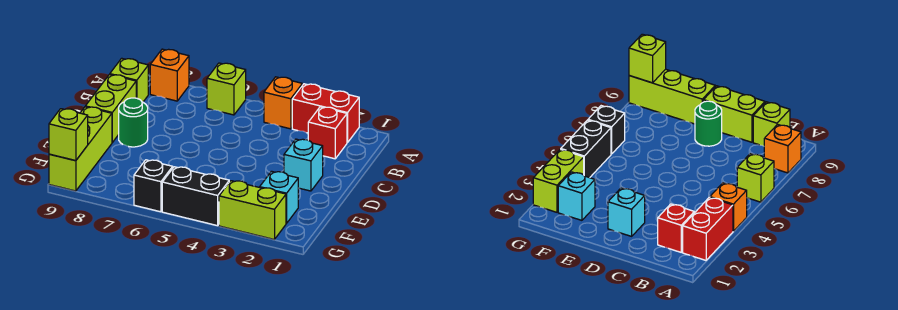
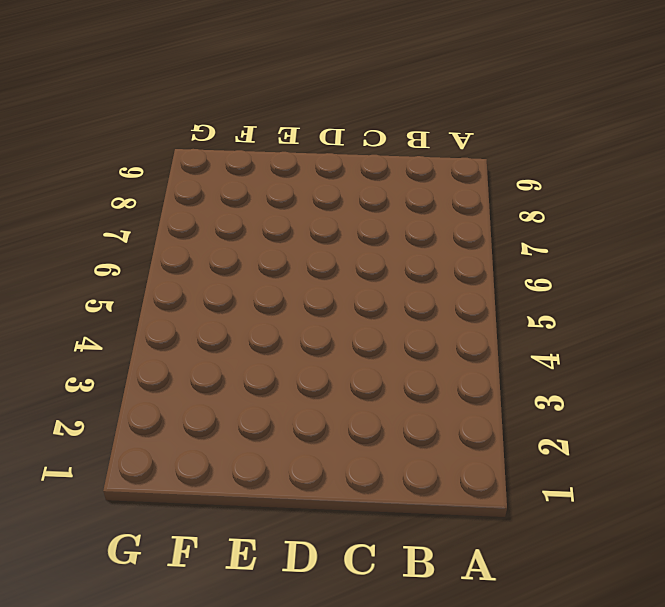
none -> red 1x2 brick [292,84,359,143]
none -> orange 1x1 brick [264,77,302,129]
none -> lime 1x1 brick [207,63,246,115]

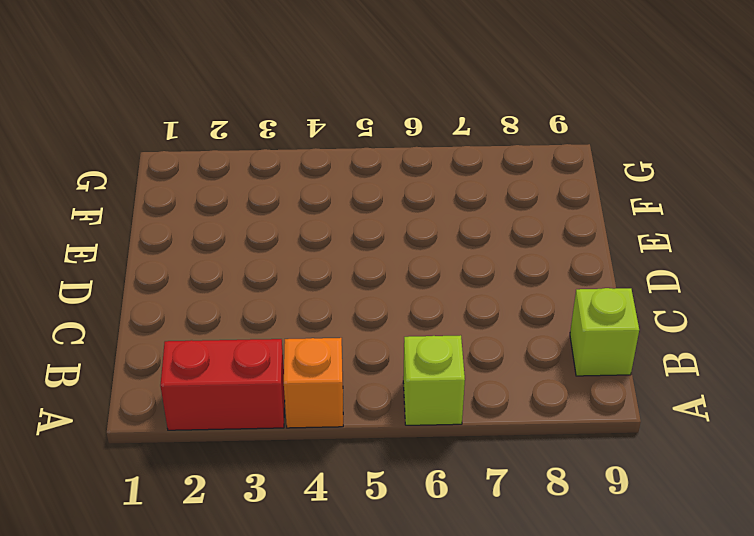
none -> orange 1x1 brick [150,49,189,101]
none -> red 1x1 brick [308,107,347,159]
none -> lime 1x2 brick [85,74,136,142]

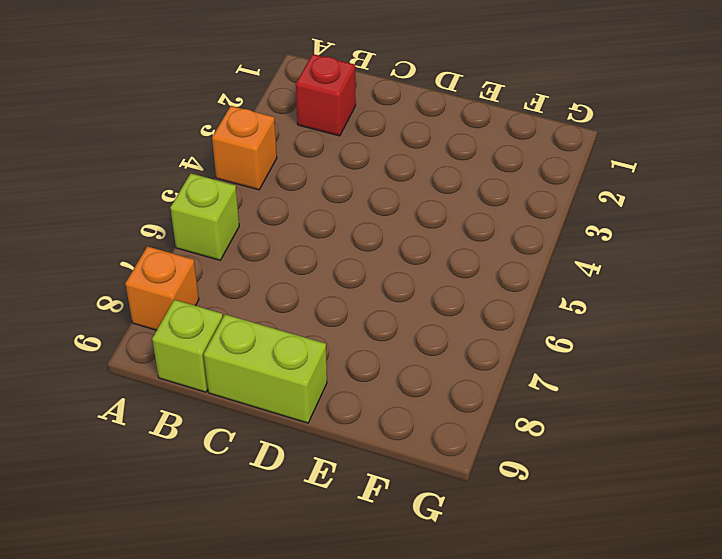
none -> red 1x2 brick [292,84,359,143]
none -> cyan 1x1 brick [284,139,323,191]
none -> green 1x1 round brick [119,98,148,147]

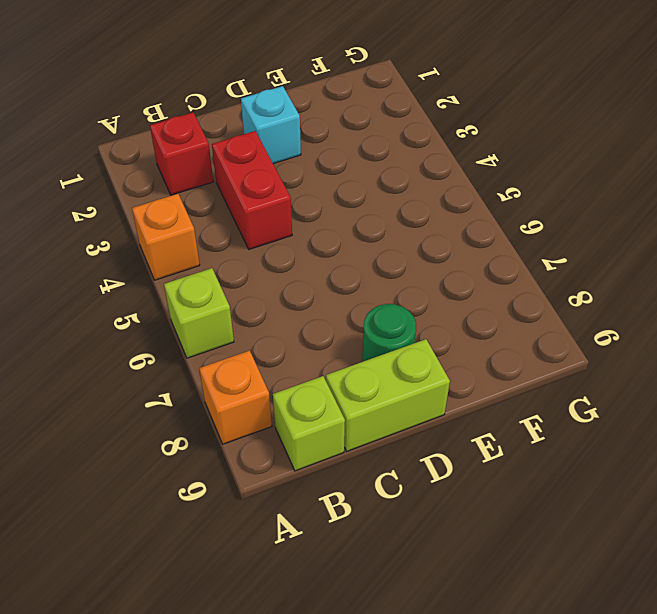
red 1x2 brick [212,131,292,249] -> red 1x2 brick moved to [292,84,359,143]
none -> lime 1x3 brick [49,107,112,191]
none -> cyan 1x1 brick [260,171,298,223]
none -> lime 1x2 brick [219,181,286,239]

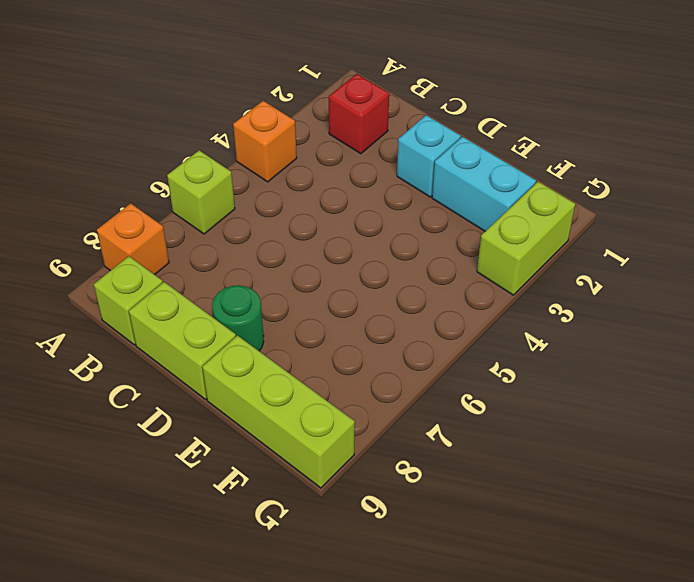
cyan 1x2 brick [432,137,536,231] -> cyan 1x1 brick [260,171,298,223]
none -> red 1x2 brick [292,84,359,143]
none -> black 1x2 brick [162,167,229,226]
none -> black 1x1 brick [134,160,173,212]

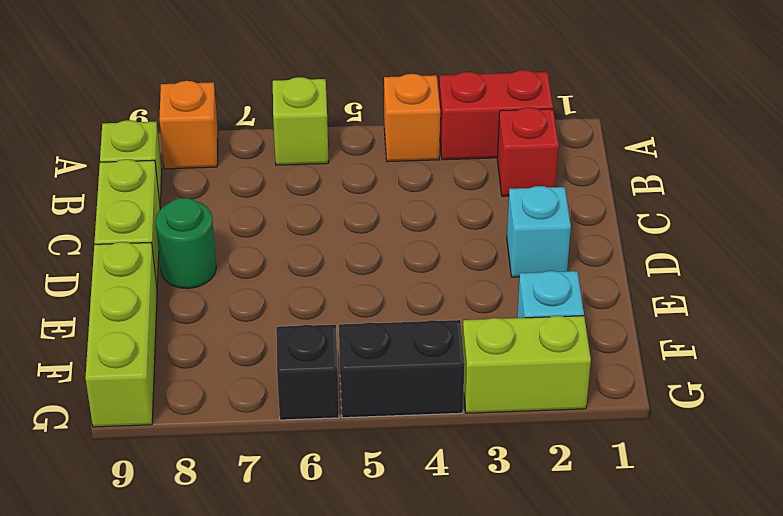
none -> lime 1x1 brick [49,109,88,161]

